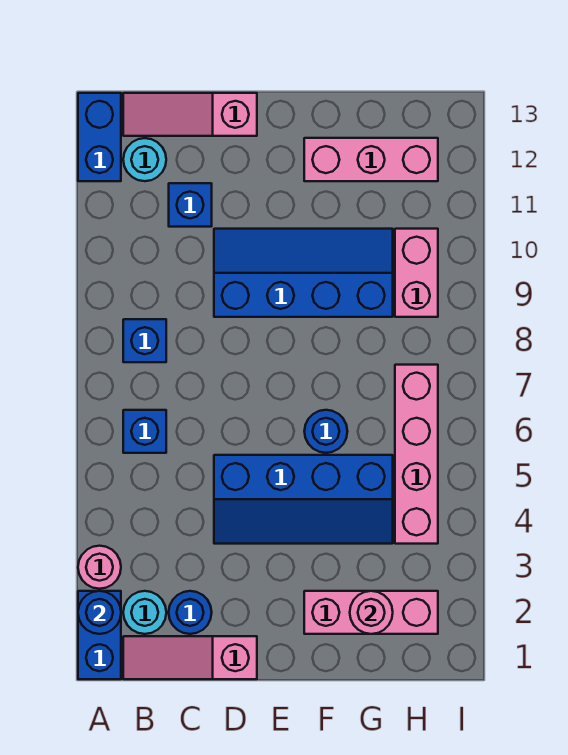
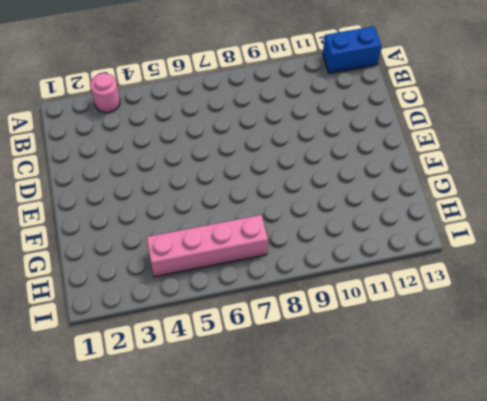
none -> blue 1x2 brick [78,591,121,679]
none -> pink 1x3 slope [123,636,257,679]
none -> cyan 1x1 round brick [123,591,166,634]

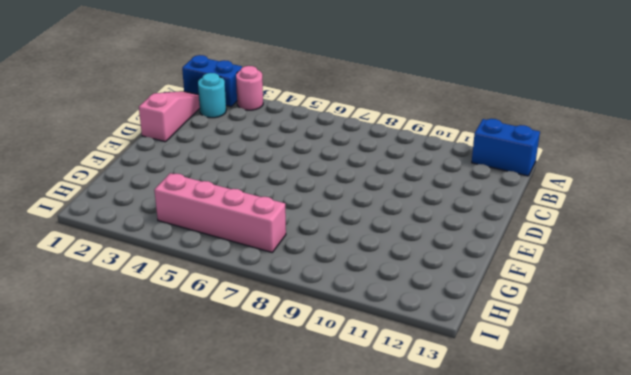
none -> blue 1x1 brick [123,410,166,453]
none -> blue 1x1 brick [123,319,166,362]
none -> cyan 1x1 round brick [123,138,166,181]

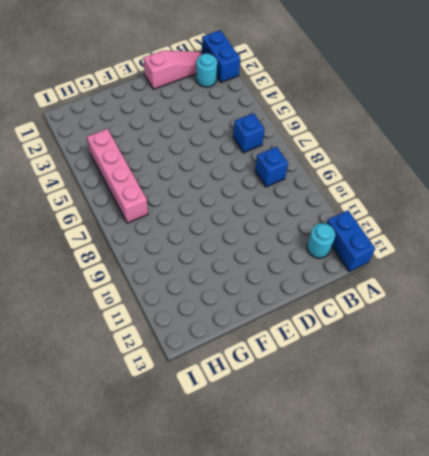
none -> pink 1x1 round brick [78,546,121,589]
none -> pink 1x3 slope [123,93,257,136]
none -> blue 1x1 round brick [169,591,212,634]

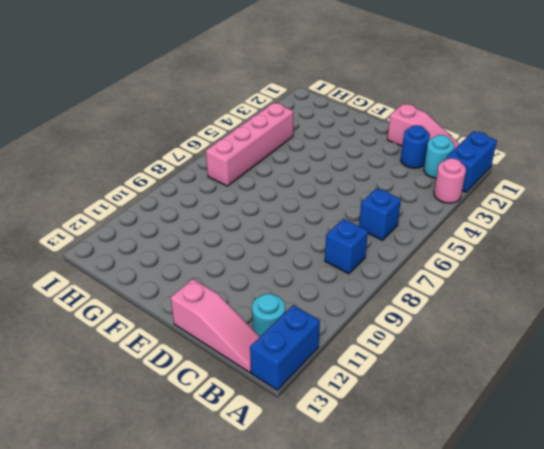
none -> blue 1x1 brick [169,183,212,227]
none -> blue 2x4 slope [214,455,393,544]
none -> blue 2x4 slope [214,229,393,317]

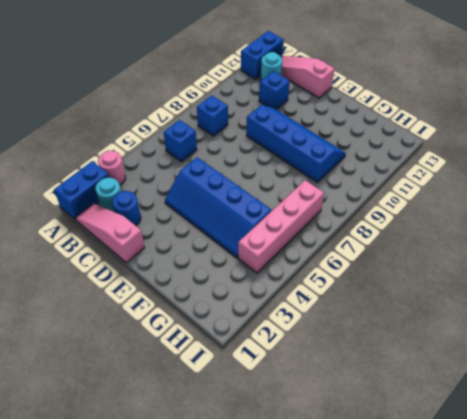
none -> pink 1x3 brick [304,591,438,634]
none -> blue 1x1 round brick [304,410,347,453]
none -> pink 1x3 brick [304,138,438,181]

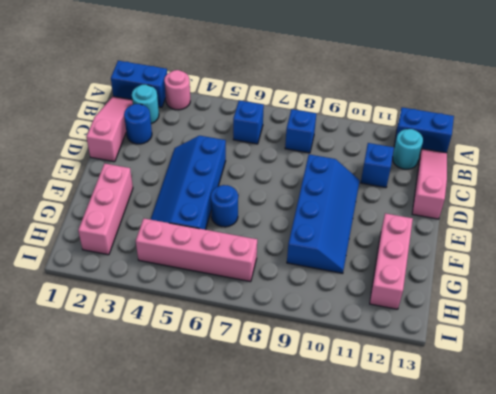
none -> pink 1x2 brick [395,229,438,317]
none -> blue 1x1 round brick [78,591,121,634]
none -> pink 1x1 round brick [350,591,393,634]

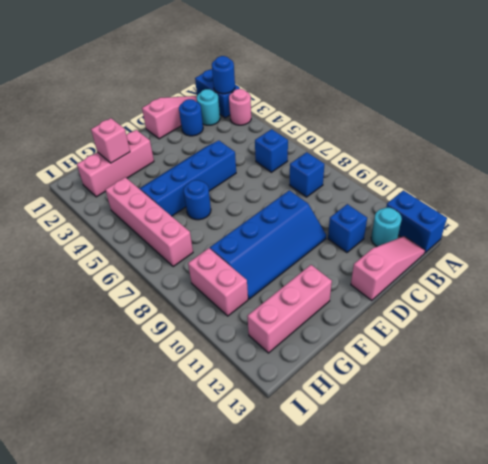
pink 1x1 brick [91,118,130,163] -> pink 1x1 round brick [350,591,393,634]

